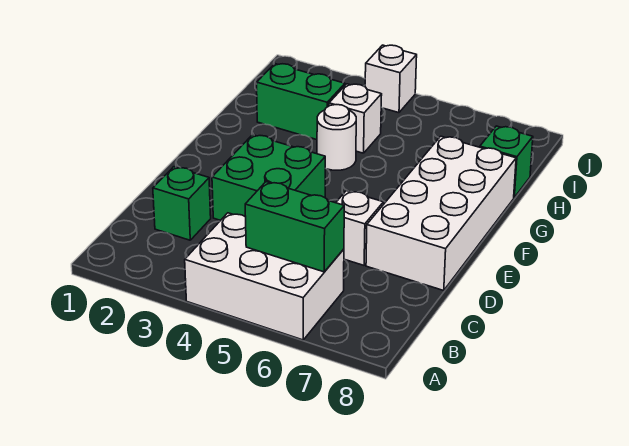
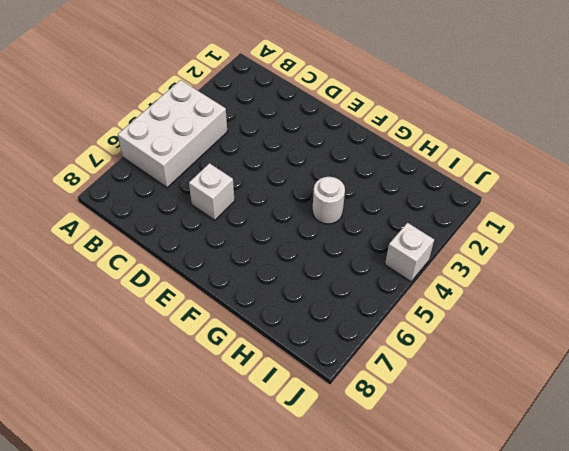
none -> green 1x1 brick [153,167,211,240]
none -> green 2x2 brick [212,135,325,220]

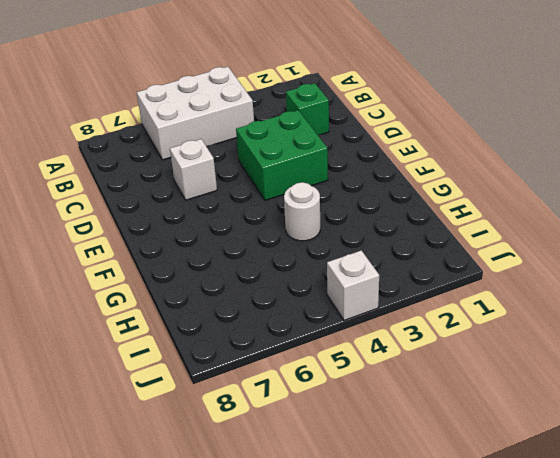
none -> white 2x4 brick [366,136,516,291]
none -> green 1x2 brick [257,64,345,140]

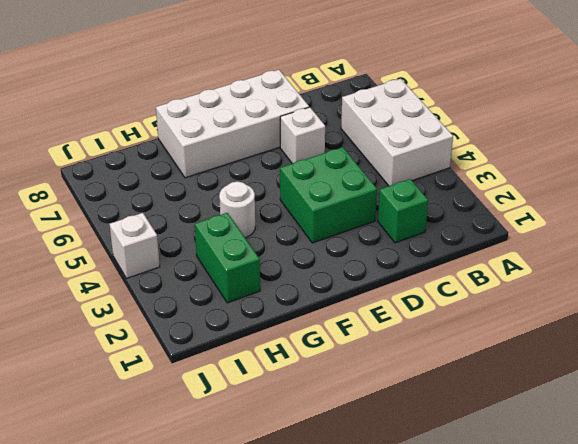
none -> white 1x1 brick [329,84,382,153]
none -> green 1x1 brick [480,126,533,197]

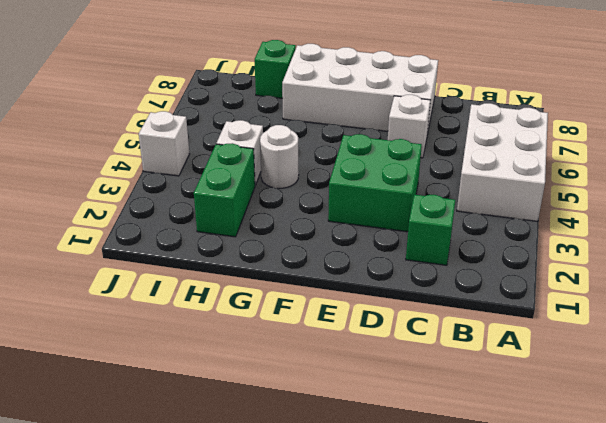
none -> green 1x2 brick [245,182,344,272]

